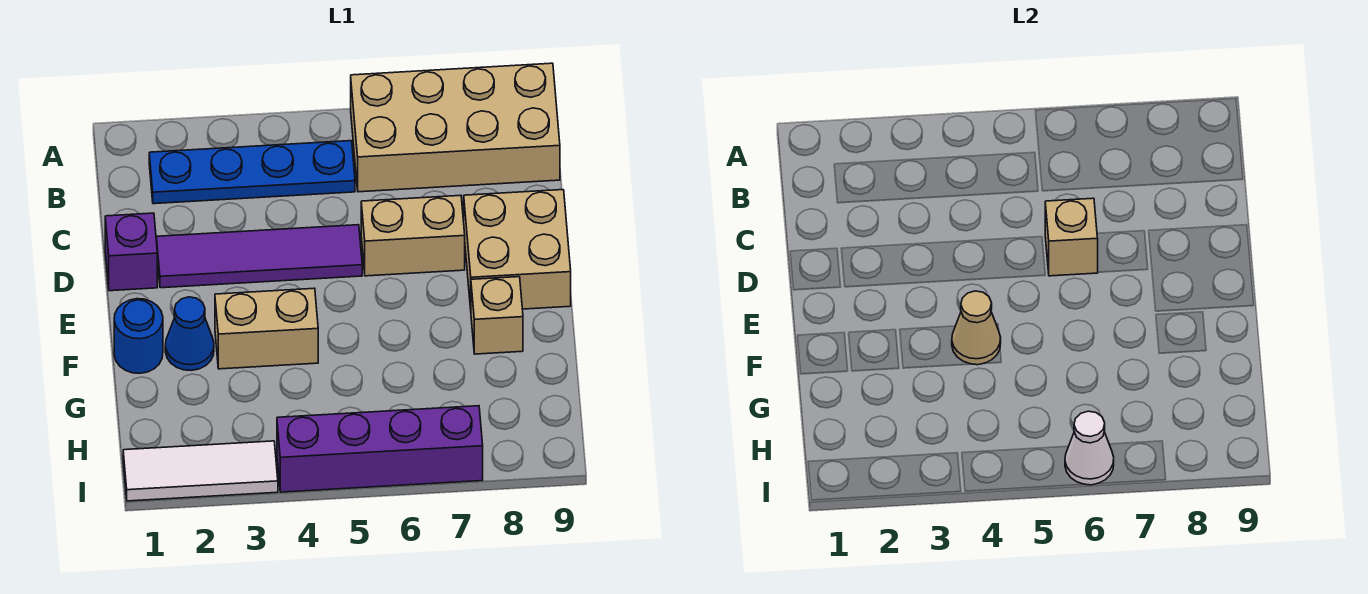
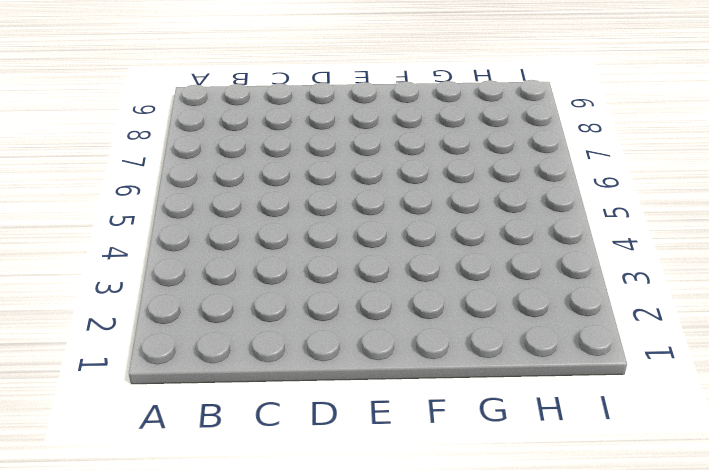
none -> tan 2x4 brick [351,63,560,192]
none -> blue 1x4 plate [149,141,355,204]
none -> purple 1x1 brick [105,213,157,291]

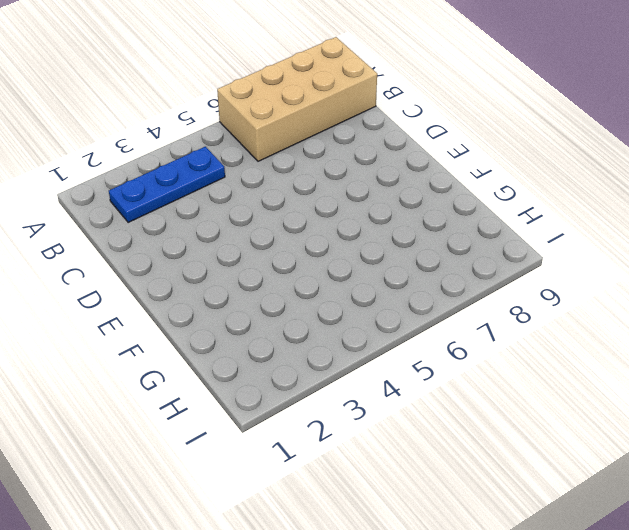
blue 1x3 plate [109,147,225,223] -> blue 1x4 plate [149,141,355,204]
none -> purple 1x1 brick [105,213,157,291]
none -> purple 1x4 tile [157,225,362,288]
none -> tan 1x2 brick [361,195,465,276]

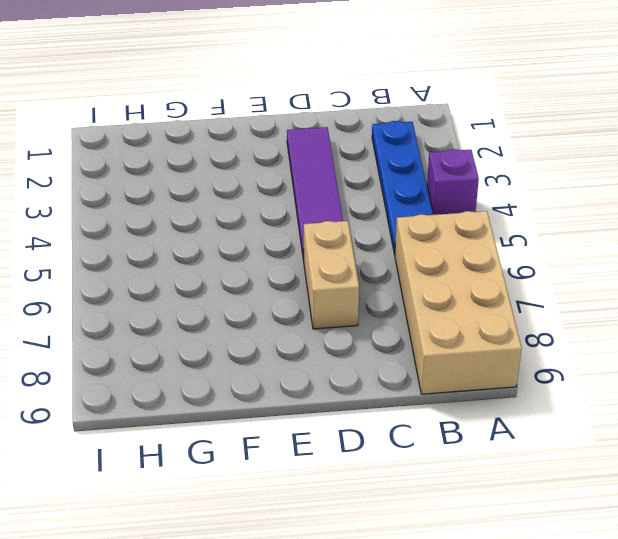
purple 1x1 brick [427,149,479,215] -> purple 1x1 brick moved to [105,213,157,291]
none -> tan 2x2 brick [464,190,571,309]
none -> blue 1x1 round brick [114,299,163,373]
none -> blue 1x1 cone [165,297,214,371]

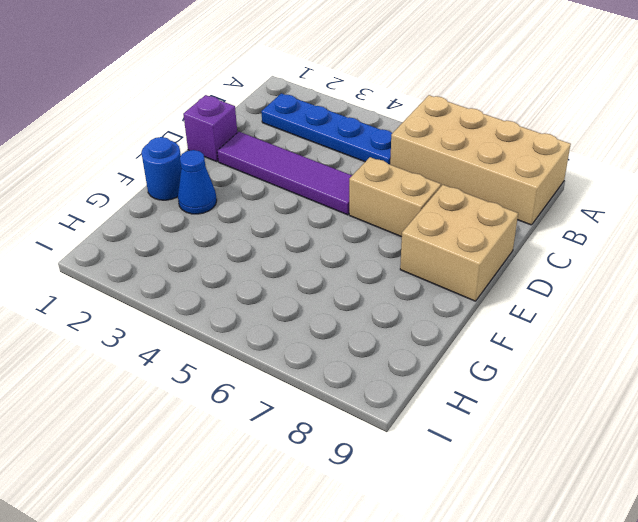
none -> tan 1x2 brick [215,288,318,369]
none -> tan 1x1 brick [471,277,523,354]
none -> white 1x3 tile [123,441,278,501]

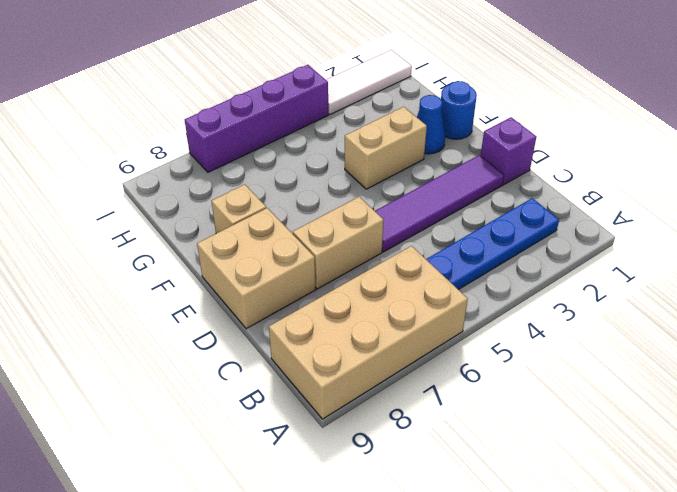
none -> tan 1x1 brick [1045,198,1098,276]
none -> tan 1x1 cone [952,291,1001,365]
none -> white 1x1 cone [1065,411,1114,485]

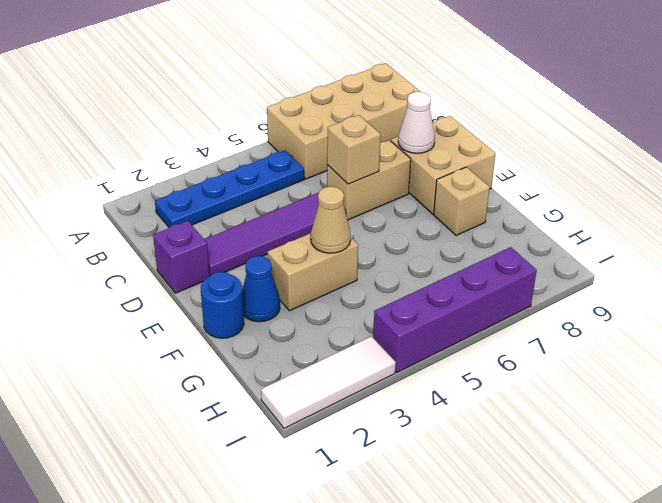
white 1x1 cone [398,92,435,153] -> white 1x1 cone moved to [1065,411,1114,485]

